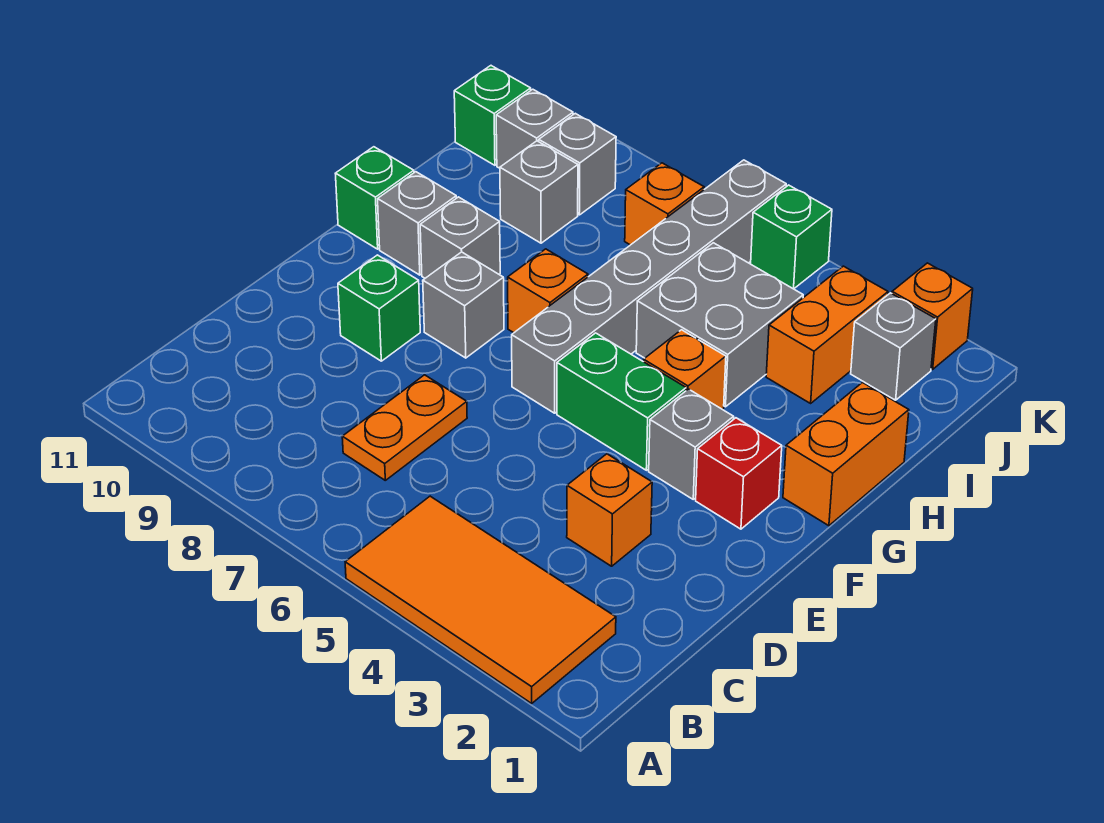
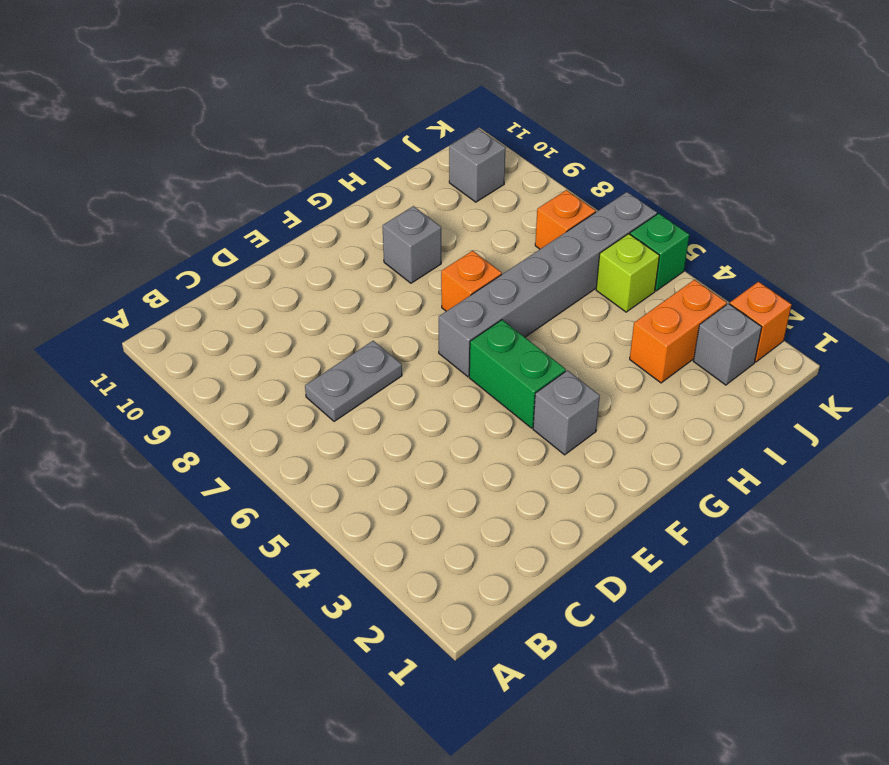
grey 1x2 plate [305,341,402,421] -> orange 1x2 plate [342,375,467,480]
lime 1x1 brick [596,234,660,312] -> none
none -> orange 2x4 tile [345,496,616,703]
none -> orange 1x1 brick [567,454,652,566]
none -> green 1x1 brick [338,255,420,361]

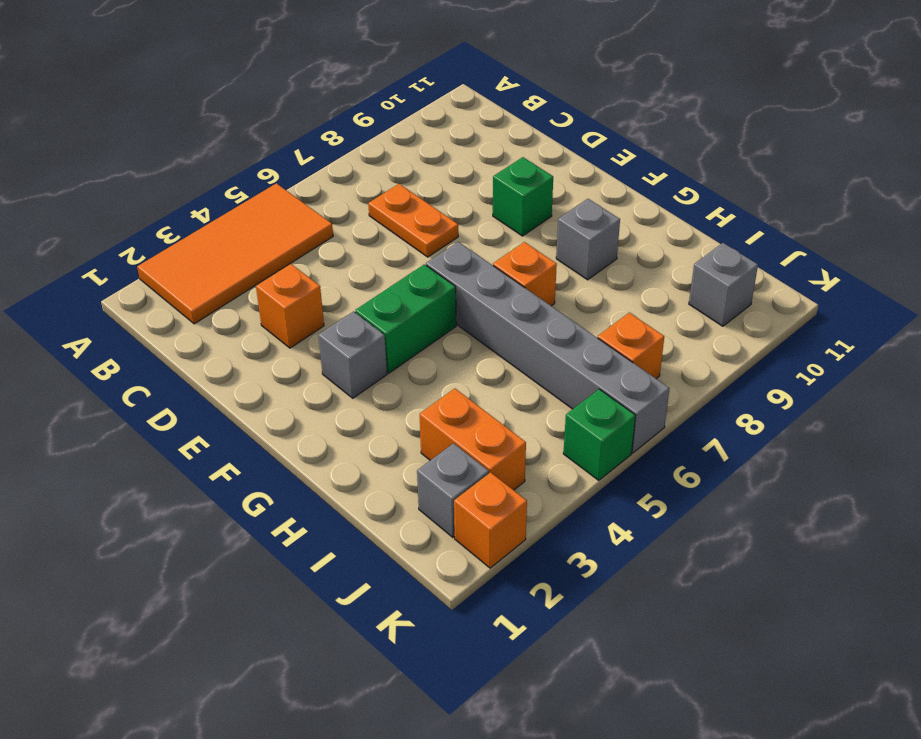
none -> red 1x1 brick [696,418,782,529]
none -> grey 1x1 brick [423,252,504,358]
none -> orange 1x2 brick [783,383,909,526]

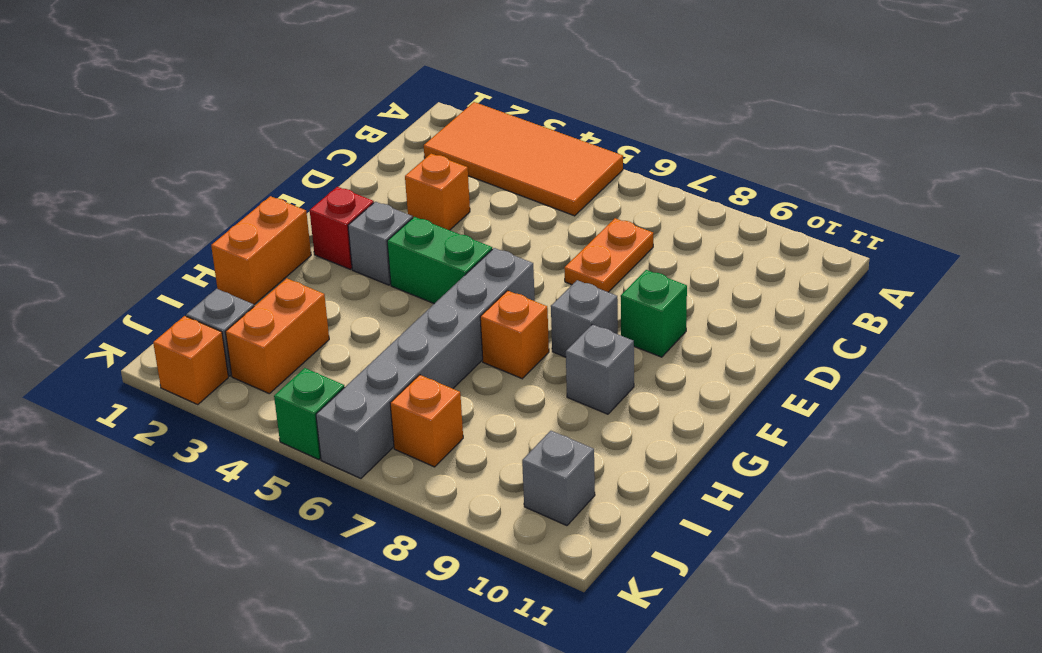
none -> orange 1x1 brick [644,330,726,409]
none -> grey 1x1 brick [378,172,456,275]
none -> green 1x1 brick [335,147,414,249]

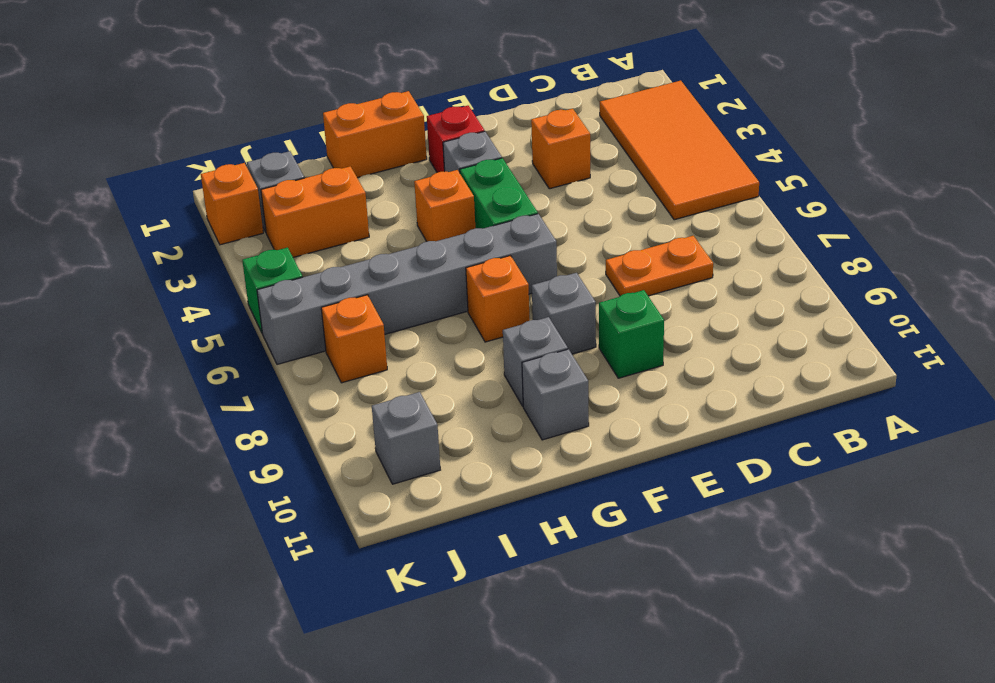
none -> green 1x1 brick [335,147,414,249]
none -> grey 2x2 brick [636,243,803,407]
none -> grey 1x1 brick [500,141,578,243]

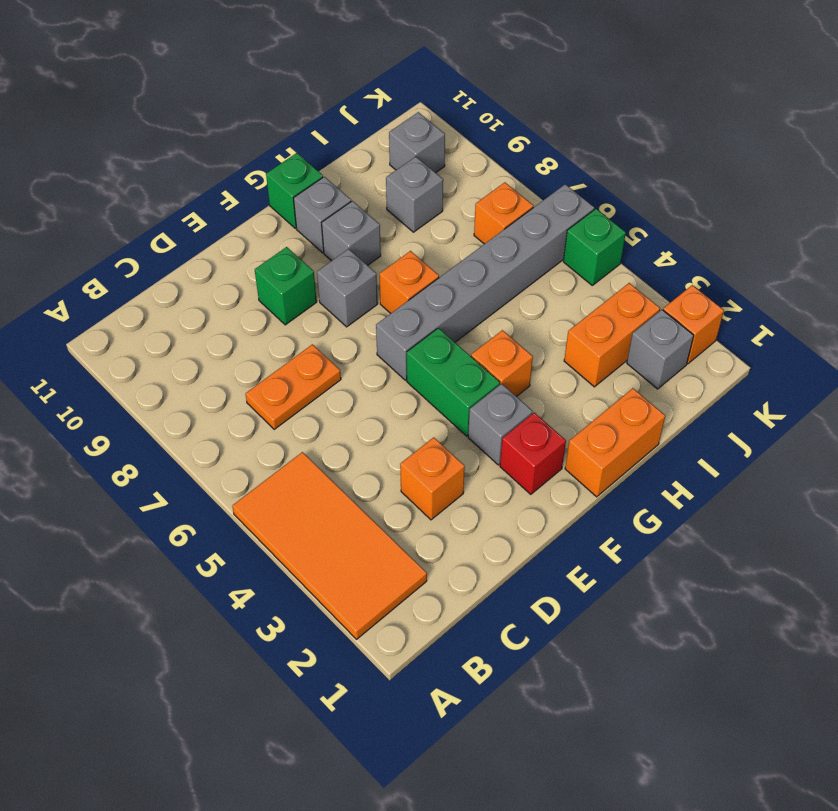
none -> grey 2x2 brick [636,243,803,407]
none -> grey 1x1 brick [539,113,616,215]
none -> green 1x1 brick [454,66,531,165]

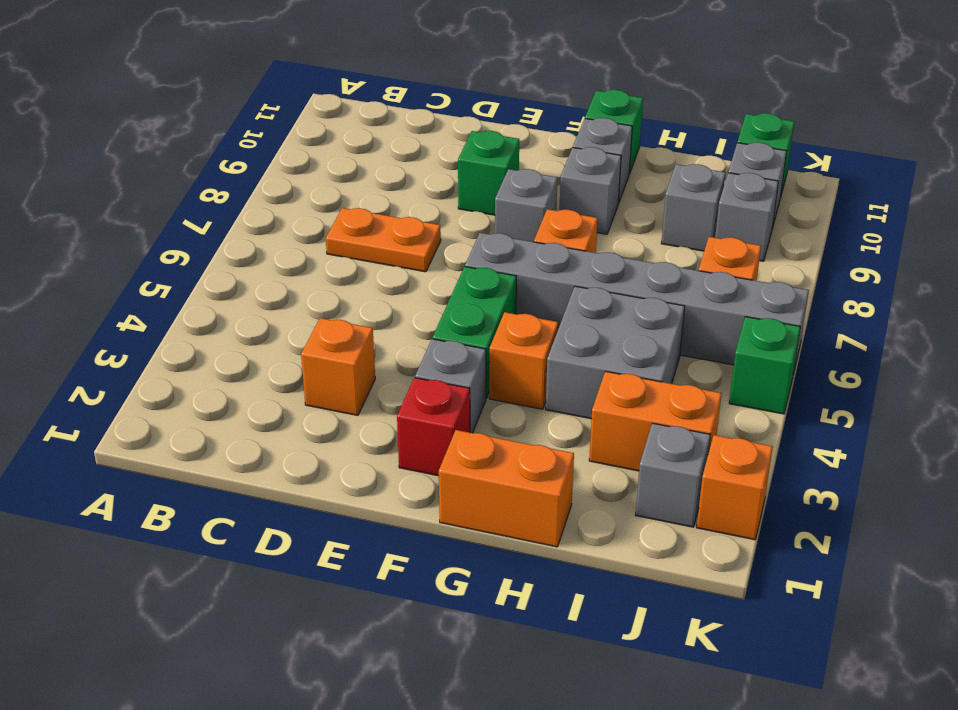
none -> orange 2x4 tile [345,496,616,703]

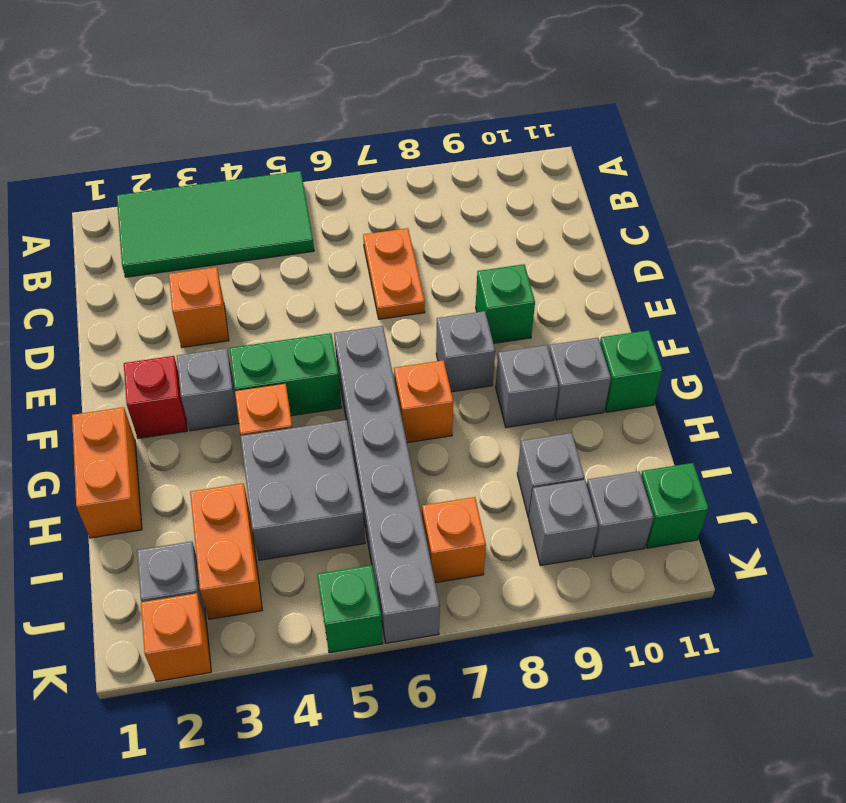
green 2x4 tile [117,171,314,277] -> orange 2x4 tile [345,496,616,703]

